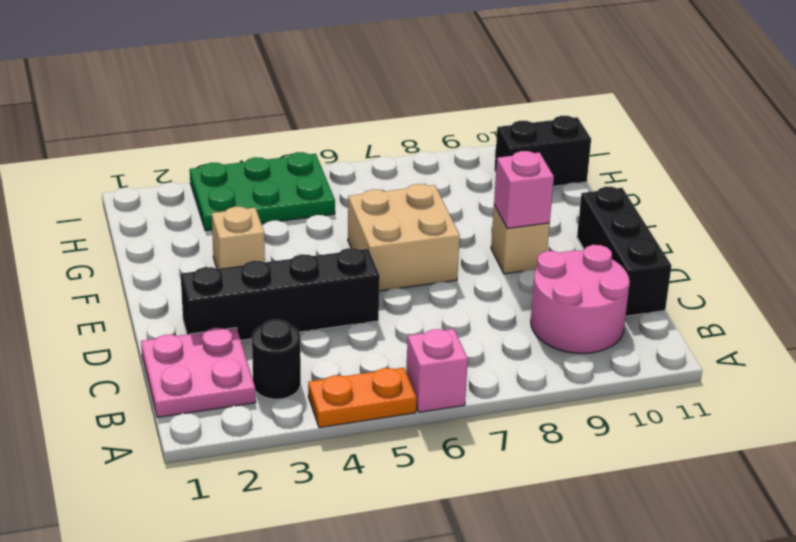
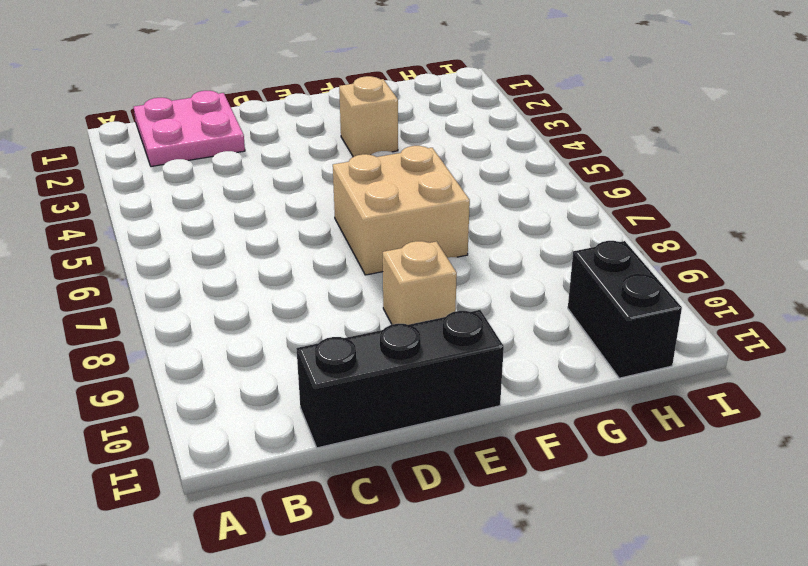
none -> orange 1x2 plate [308,368,417,428]
none -> pink 1x1 brick [406,329,468,412]
none -> black 1x1 round brick [252,319,301,399]

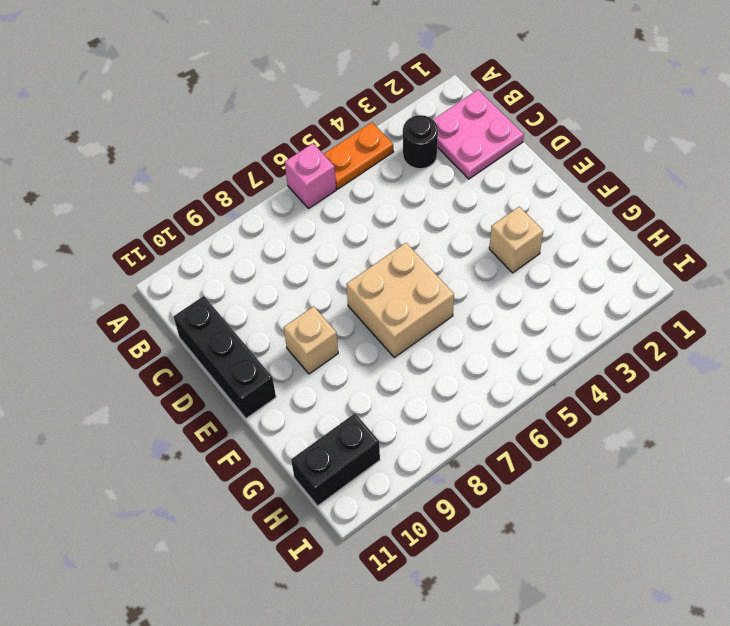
none -> pink 2x2 round brick [531,245,630,353]
none -> black 1x4 brick [181,248,380,340]
none -> green 2x3 plate [190,152,335,231]

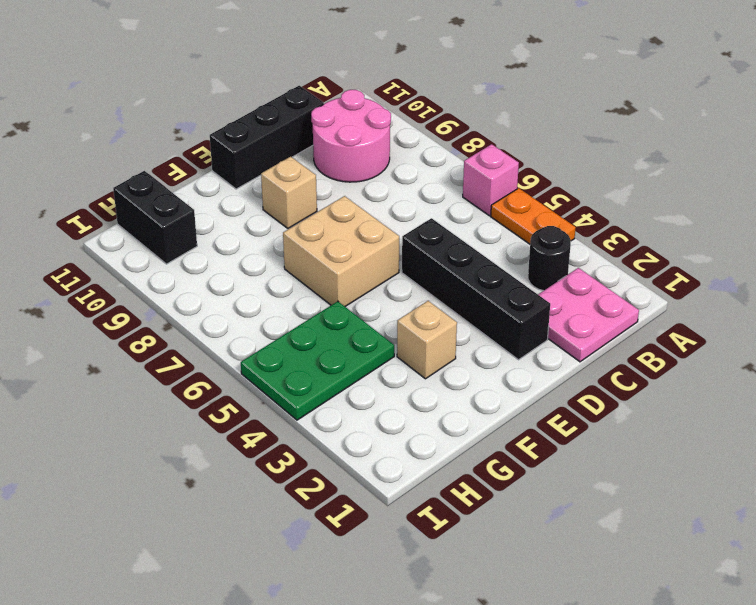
green 2x3 plate [241,301,394,420] -> green 2x3 plate turned to [190,152,335,231]
none -> pink 1x1 brick [494,151,554,228]

